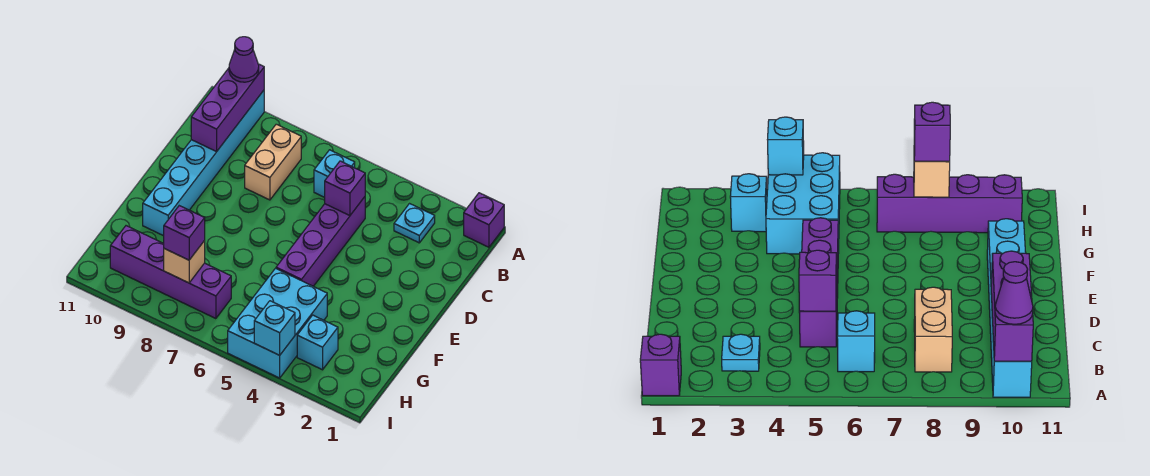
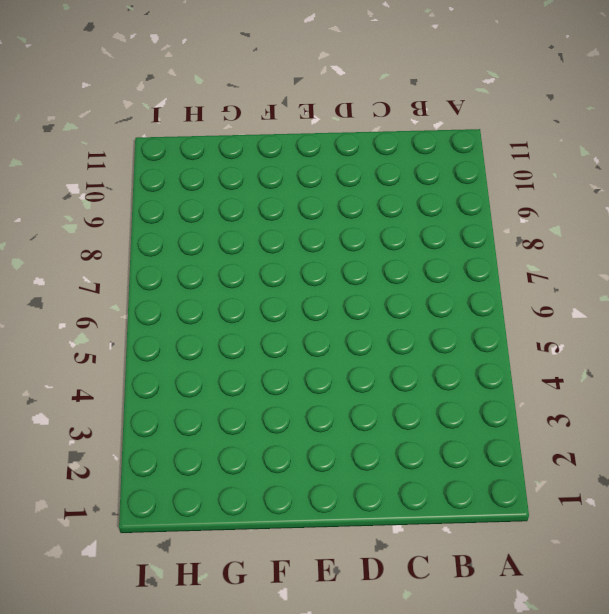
none -> purple 1x1 brick [464,193,504,247]
none -> cyan 1x6 brick [143,90,264,236]
none -> cyan 1x1 plate [394,204,435,243]

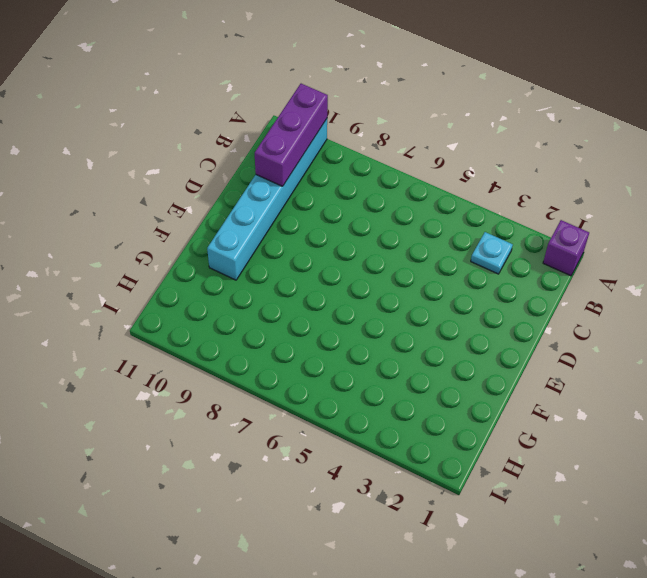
none -> cyan 1x1 brick [314,150,355,197]
none -> tan 1x2 brick [245,124,301,200]
none -> purple 1x4 brick [276,197,365,286]

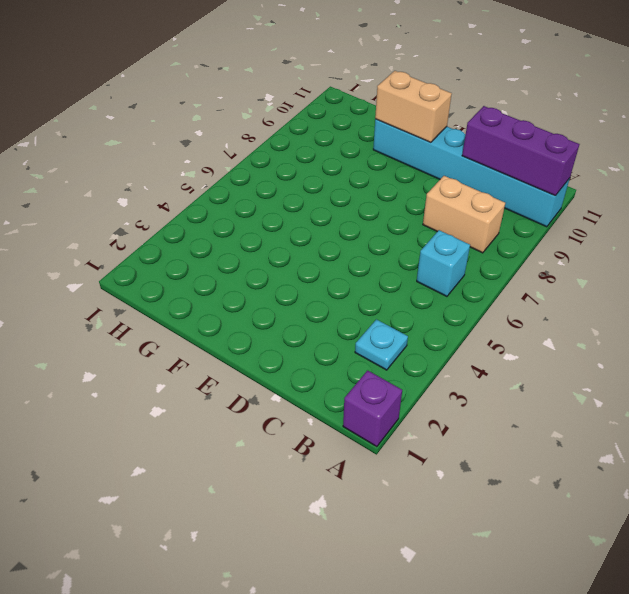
tan 1x2 brick [375,71,452,143] -> none
none -> purple 1x4 brick [276,197,365,286]
none -> cyan 2x3 brick [228,268,327,378]
none -> cyan 1x1 brick [297,315,338,370]

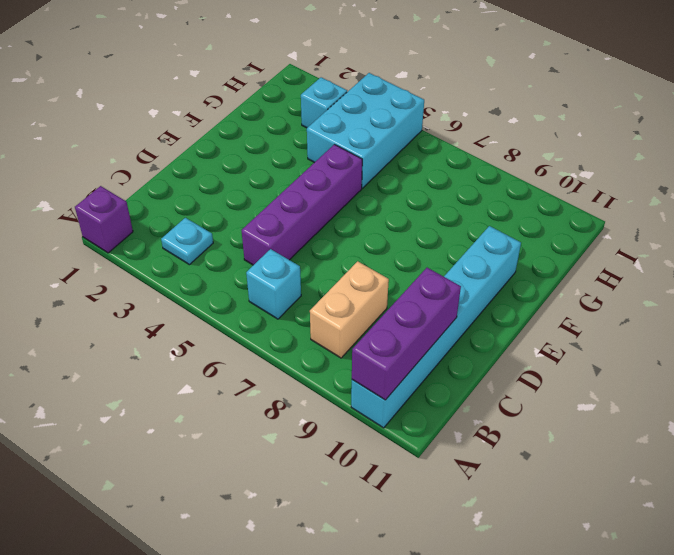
none -> purple 1x4 brick [110,226,231,319]
none -> purple 1x1 brick [325,161,365,216]
none -> tan 1x1 brick [164,241,205,283]

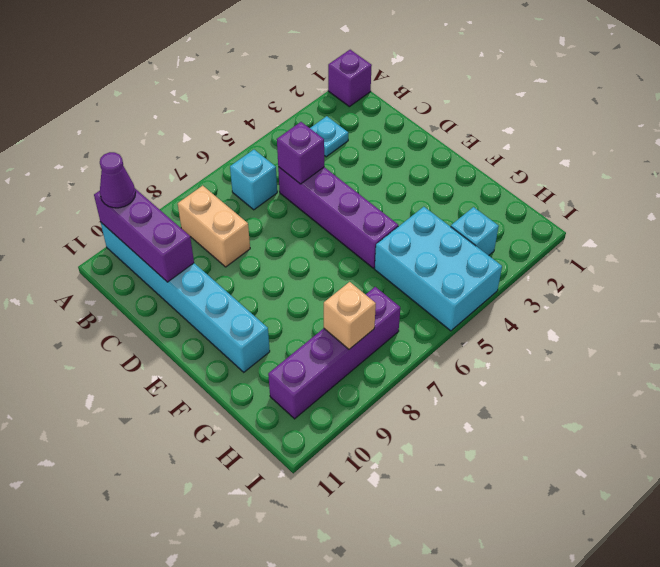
none -> cyan 1x1 brick [254,301,295,355]
none -> purple 1x1 brick [164,206,205,260]

